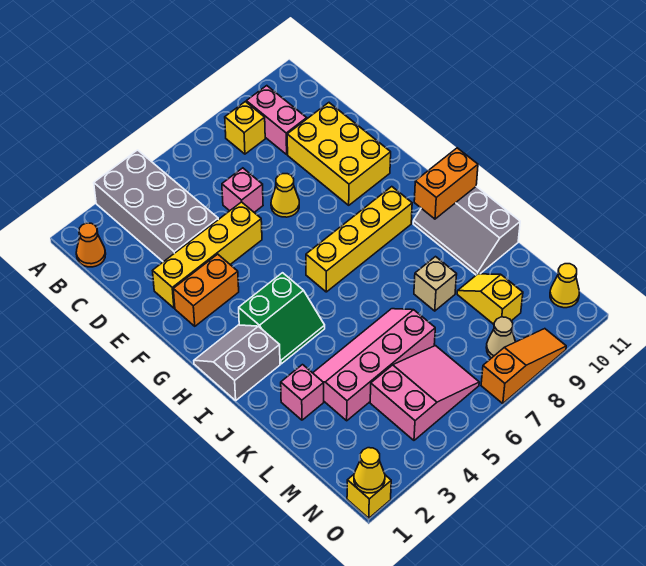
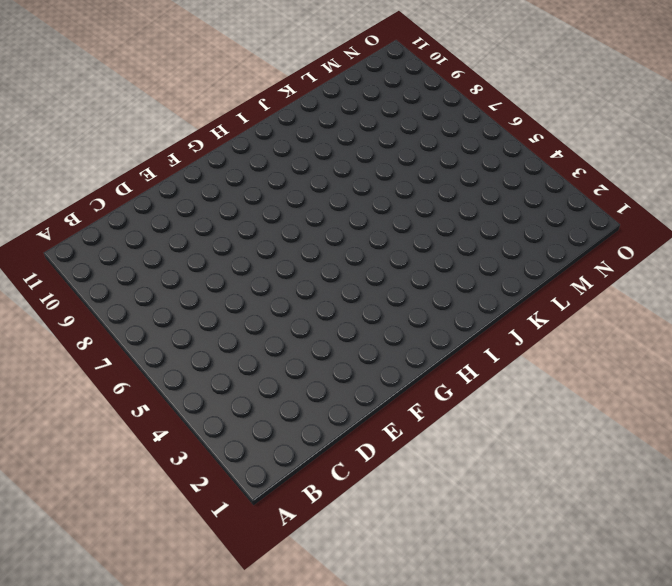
none -> grey 2x4 brick [94,150,218,262]
none -> orange 1x1 cone [76,223,106,267]
none -> yellow 1x1 brick [225,102,265,154]

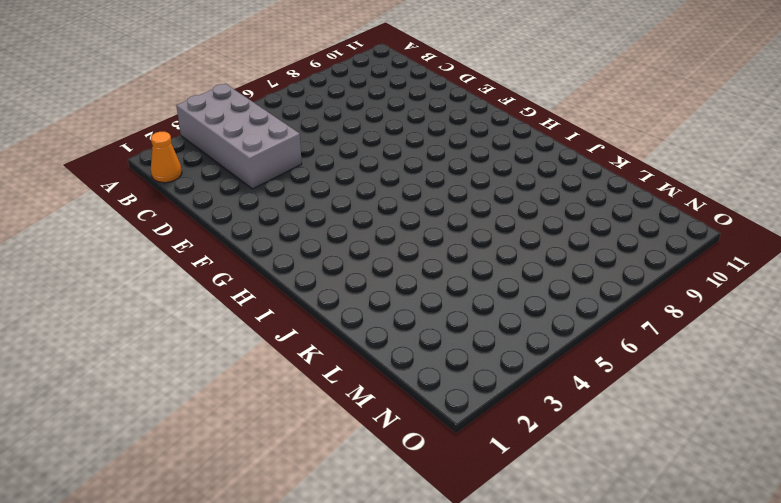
none -> yellow 1x1 brick [225,102,265,154]
none -> pink 1x2 brick [246,86,307,154]
none -> pink 1x1 brick [222,168,263,212]

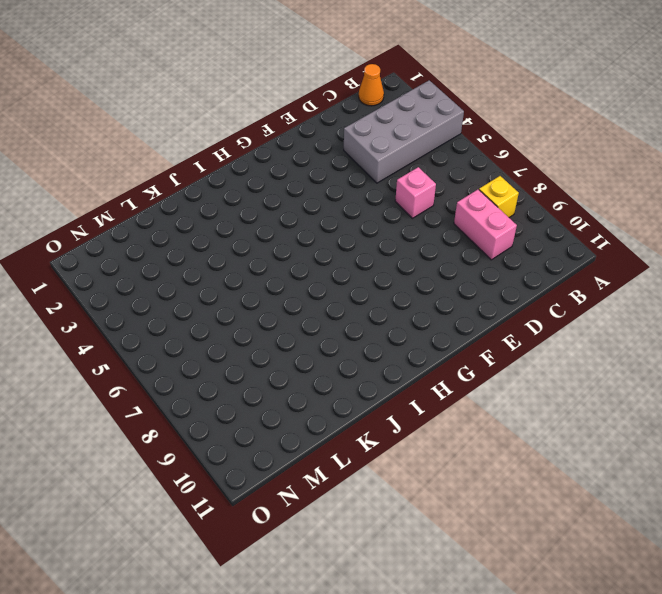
pink 1x2 brick [454,189,517,260] -> pink 1x2 brick turned to [246,86,307,154]
none -> yellow 2x3 brick [287,103,391,205]
none -> yellow 1x4 brick [153,202,262,308]
none -> yellow 1x1 cone [271,174,299,217]

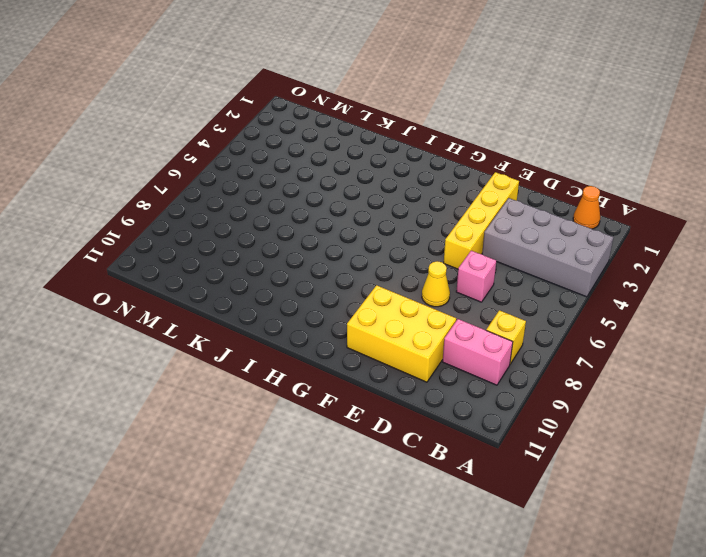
none -> orange 1x2 brick [173,254,239,326]
none -> grey 2x2 slope [194,325,280,400]
none -> green 2x2 slope [239,273,325,364]

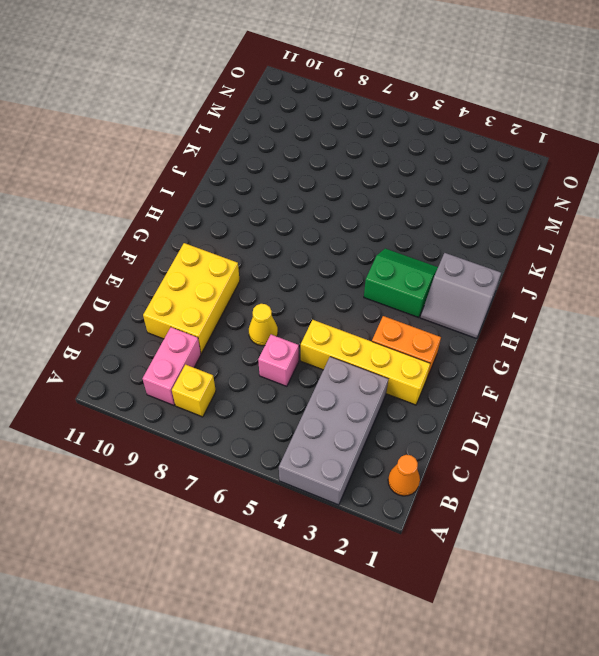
none -> yellow 1x4 brick [306,187,412,292]
none -> grey 2x3 slope [413,187,520,275]
none -> pink 1x1 brick [281,365,324,420]

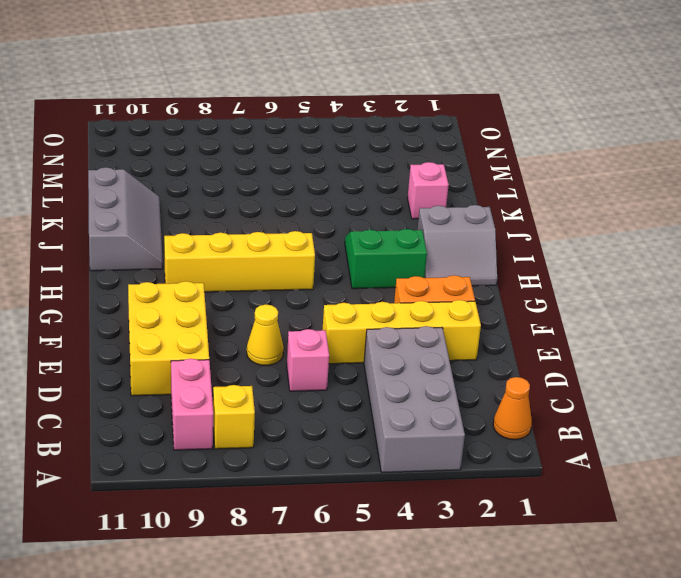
none -> pink 2x4 slope [313,309,435,421]
none -> tan 1x1 brick [414,257,457,311]
none -> yellow 1x2 slope [457,274,523,324]

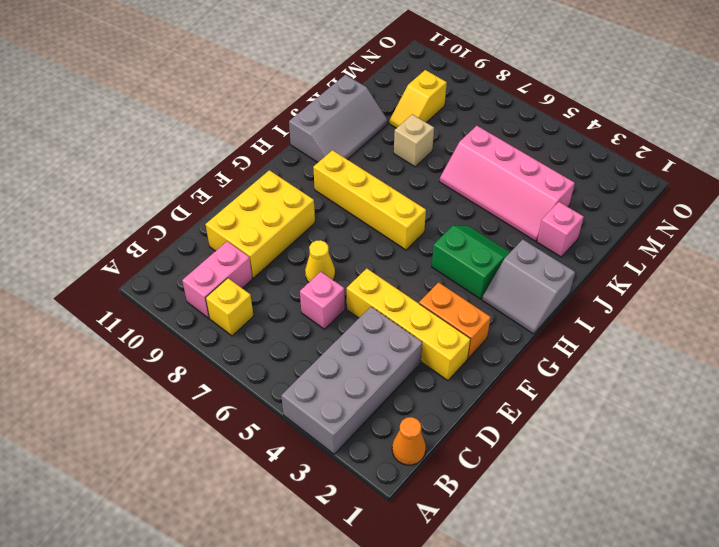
none -> pink 2x3 slope [370,346,479,440]
none -> tan 1x1 cone [486,317,515,358]
none -> yellow 1x1 cone [550,264,579,308]

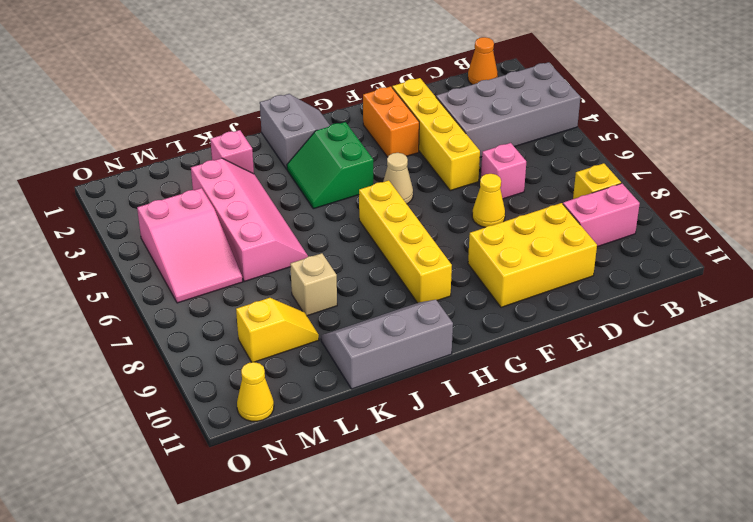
tan 1x1 cone [383,153,413,204] -> tan 1x1 cone moved to [486,317,515,358]
none -> yellow 1x1 brick [347,475,391,518]
none -> orange 1x3 slope [481,329,566,404]
none -> orange 1x2 brick [414,148,478,219]

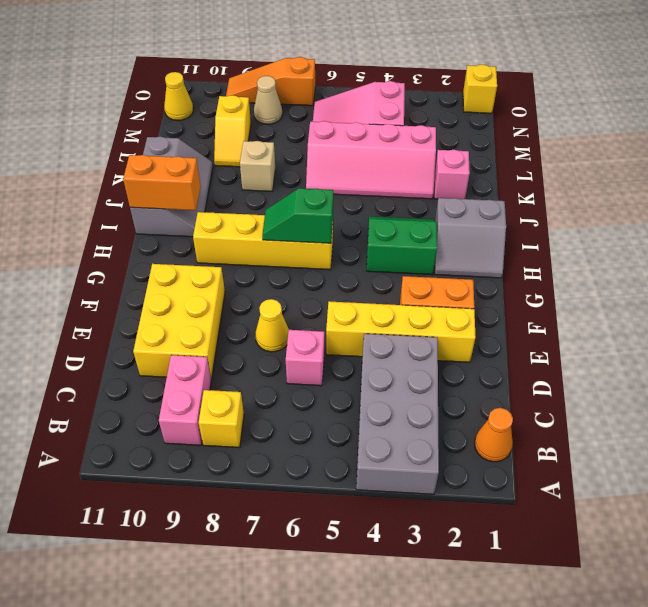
green 1x2 slope [262,188,333,243] -> none
none -> yellow 1x1 cone [354,448,385,493]

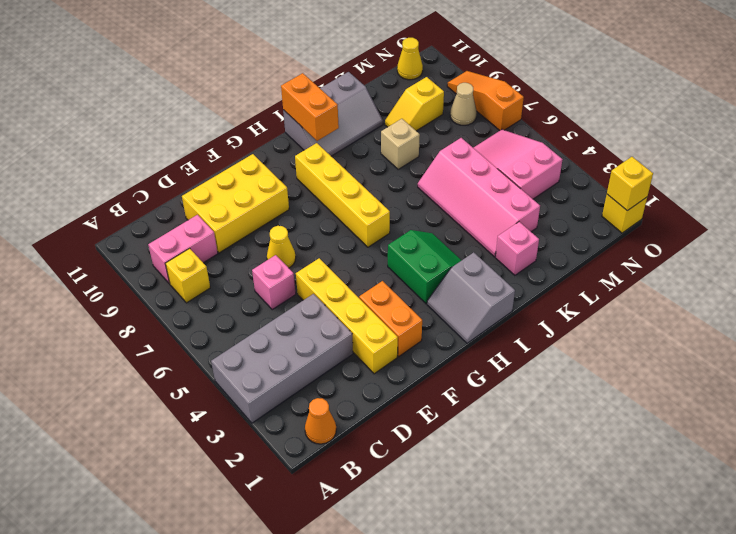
yellow 1x1 brick [607,157,653,211] -> yellow 1x1 cone [354,448,385,493]

